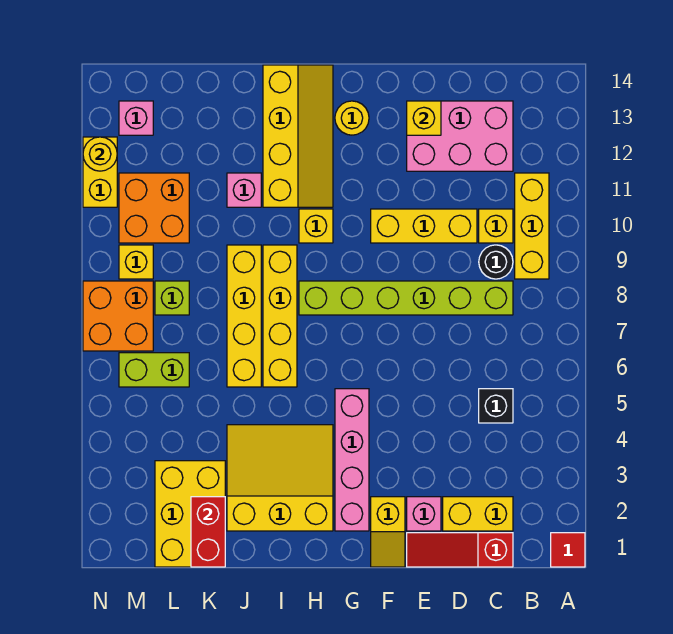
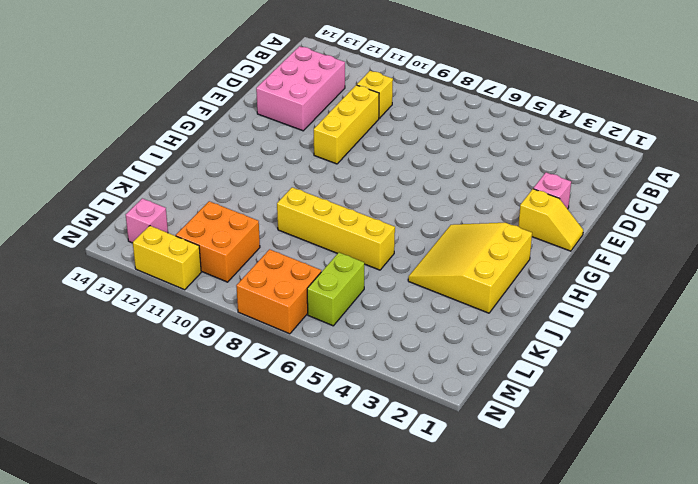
none -> red 1x1 tile [551,533,585,567]
none -> yellow 1x3 brick [515,173,549,279]
none -> red 1x3 slope [407,533,513,567]
none -> yellow 1x2 brick [443,497,513,531]

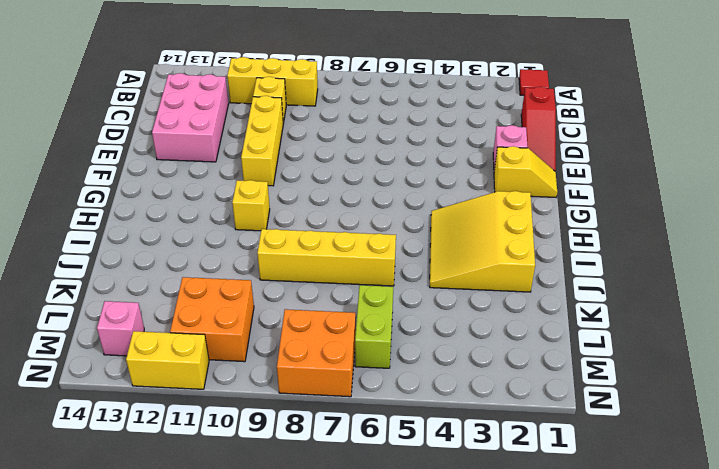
none -> yellow 1x2 brick [443,497,513,531]
none -> black 1x1 brick [479,389,513,423]
none -> lime 1x6 brick [299,281,513,315]
none -> black 1x1 round brick [479,245,513,279]

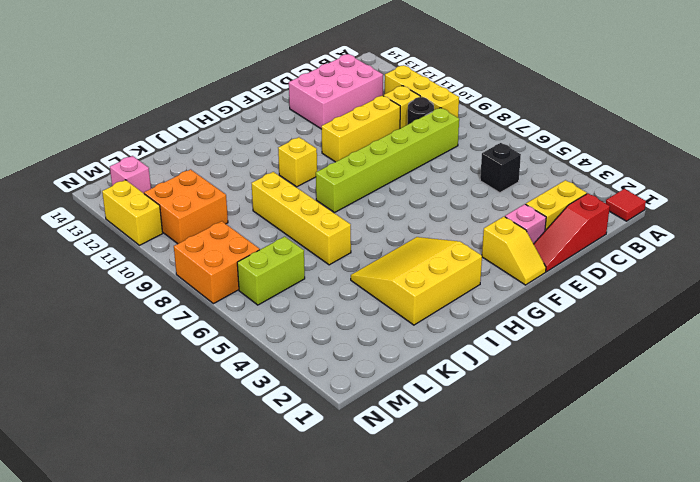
none -> pink 1x4 brick [335,389,369,531]
none -> yellow 1x1 round brick [335,101,369,135]
none -> yellow 2x4 slope [263,65,333,207]
none -> yellow 1x4 brick [263,245,297,387]

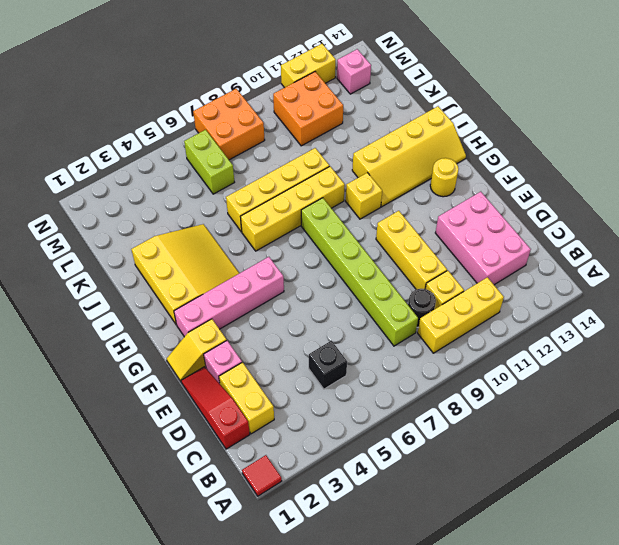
none -> pink 1x1 brick [227,173,261,207]
none -> yellow 2x3 brick [155,461,225,567]
none -> lime 1x1 brick [155,281,189,315]
none -> yellow 1x1 brick [119,245,153,279]

